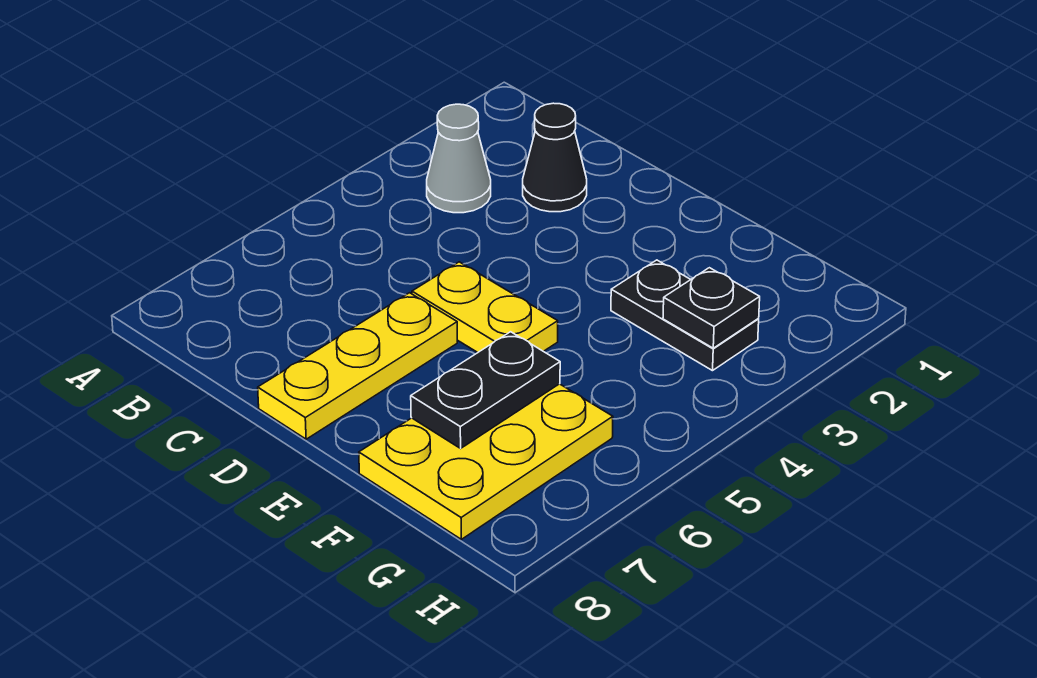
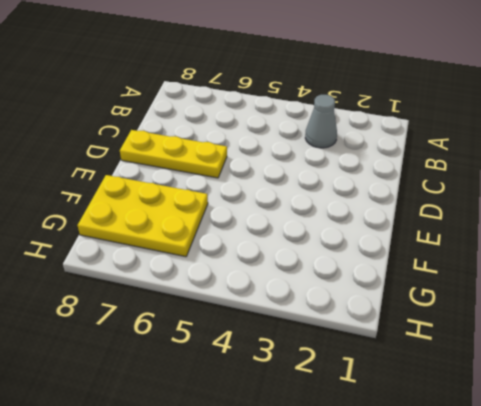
none -> black 1x1 cone [523,103,587,212]
none -> yellow 1x2 plate [412,262,558,352]

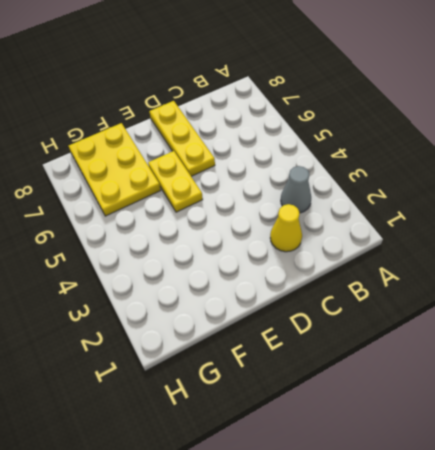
yellow 1x1 cone [270,204,302,252] -> black 1x1 cone [523,103,587,212]
yellow 1x2 plate [148,151,203,212] -> yellow 1x2 plate turned to [412,262,558,352]
none -> black 1x2 plate [611,260,759,371]
none -> black 1x2 plate [411,332,560,448]

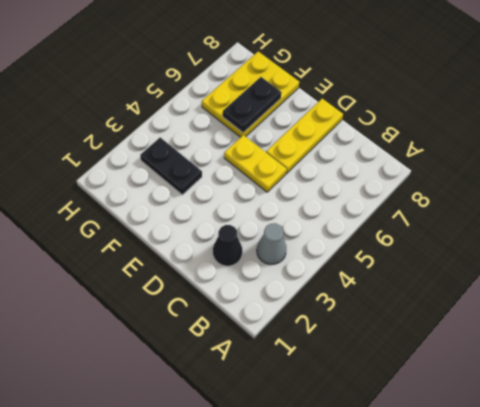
none -> black 1x1 plate [663,268,760,348]

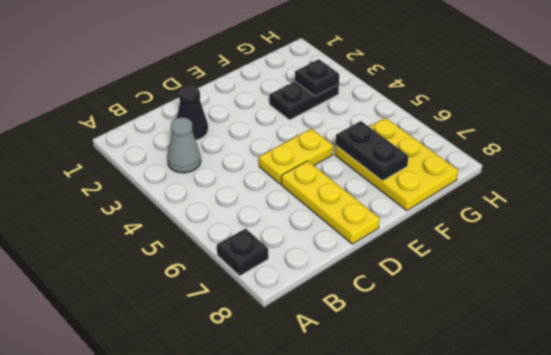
black 1x1 plate [217,229,268,276] -> none

